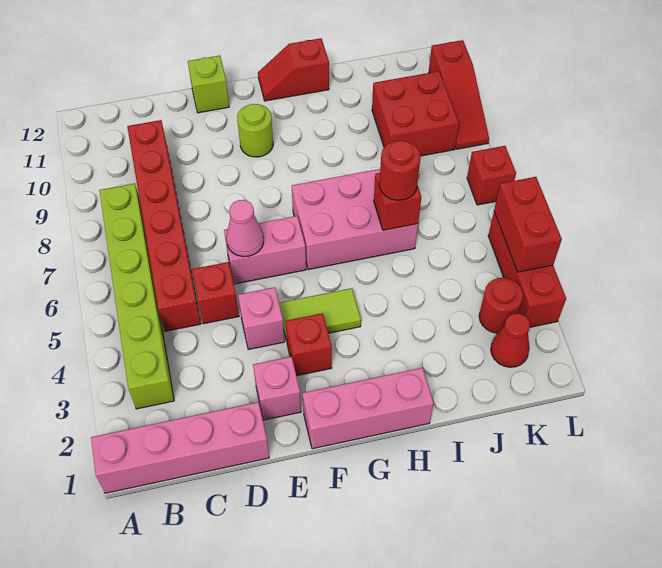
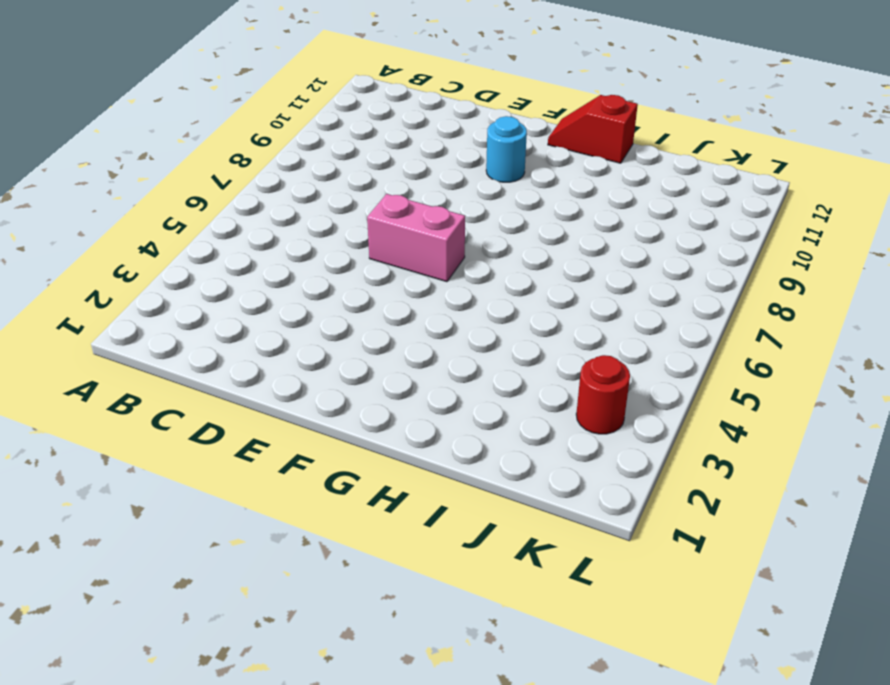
cyan 1x1 round brick [486,116,527,182] -> lime 1x1 round brick [237,104,273,157]
none -> pink 1x4 brick [91,402,269,493]
none -> lime 1x6 brick [99,183,174,409]
none -> red 1x6 brick [127,120,201,331]

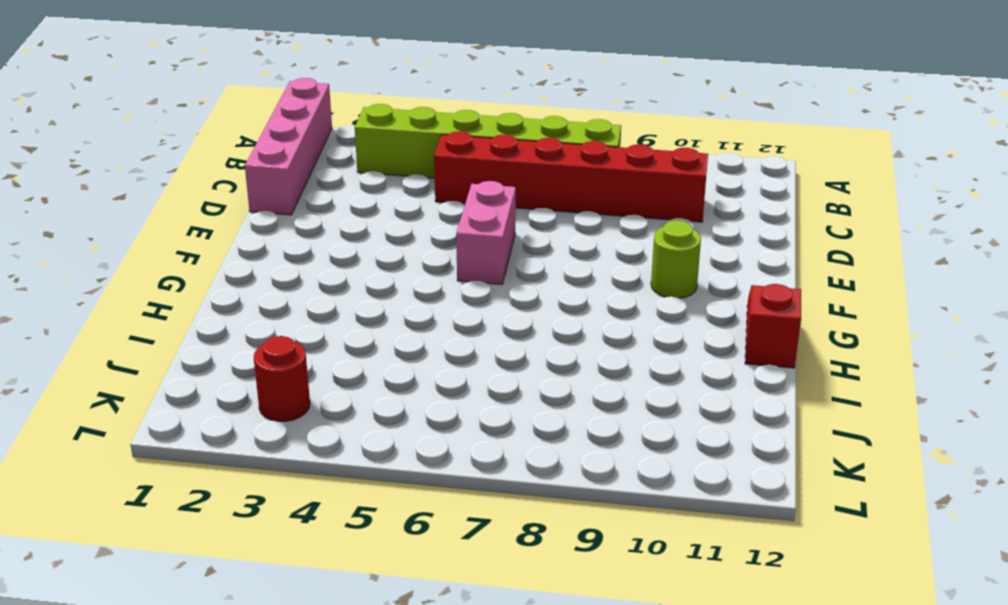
none -> red 1x1 brick [192,262,239,324]
none -> pink 1x1 brick [253,357,301,420]
none -> pink 1x1 brick [238,287,285,350]

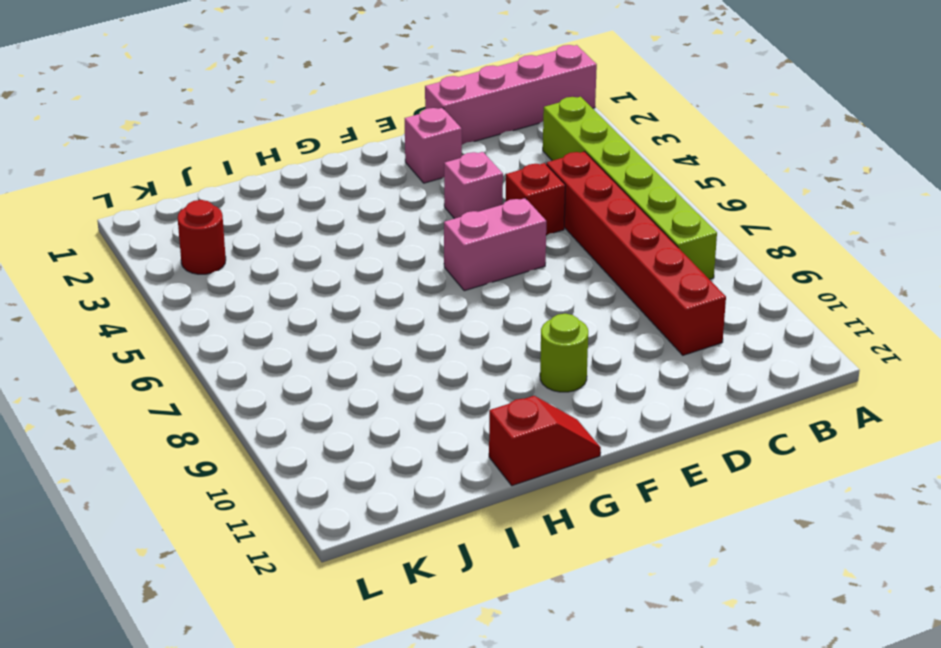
none -> lime 1x1 brick [188,56,229,113]
none -> pink 1x3 brick [303,368,434,449]
none -> red 1x1 brick [285,313,332,376]

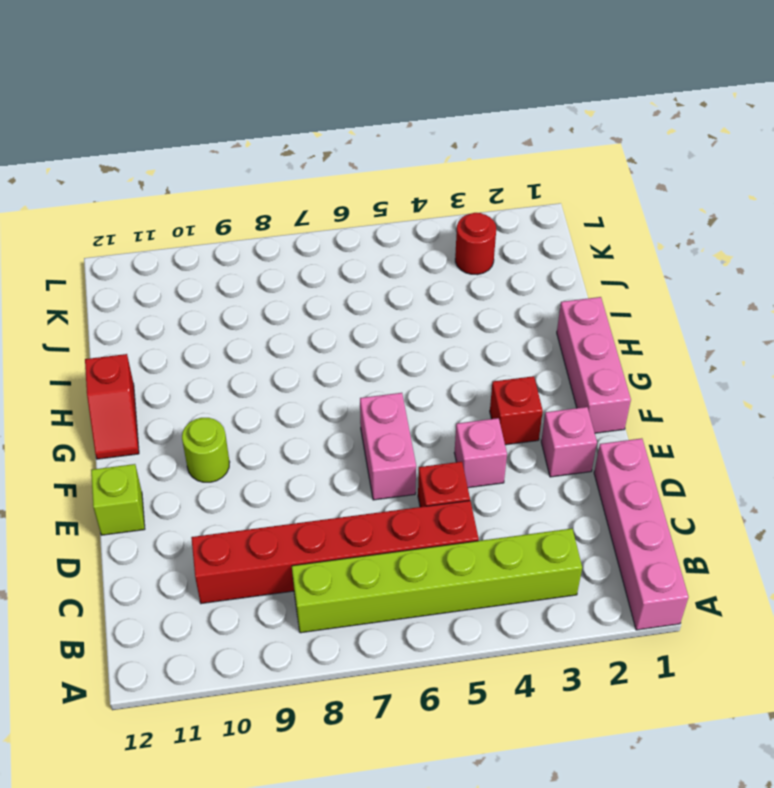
none -> lime 1x2 tile [279,288,361,340]
none -> pink 2x3 brick [292,169,418,270]
none -> red 2x2 brick [372,71,459,156]

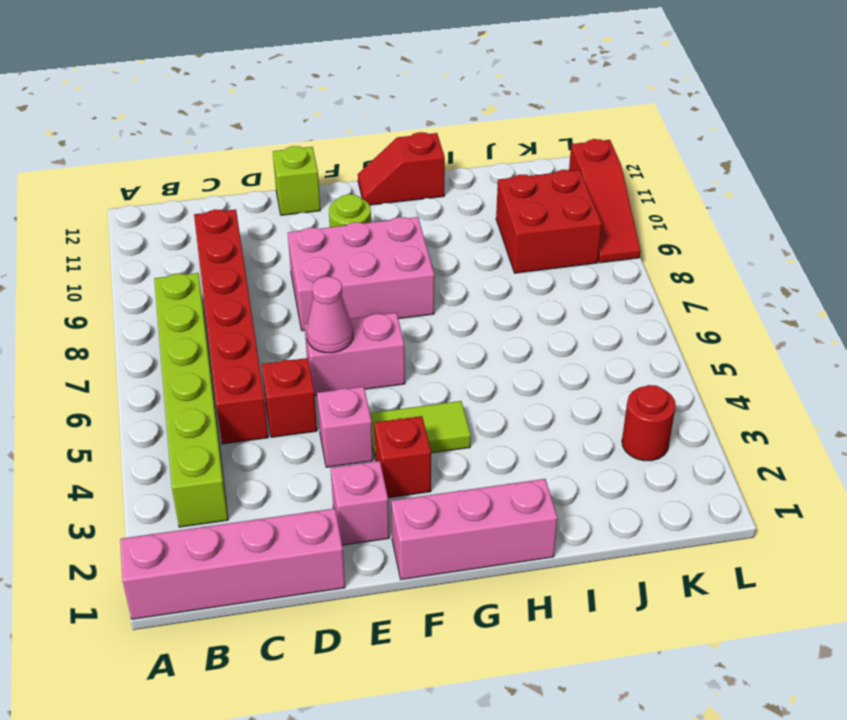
pink 2x3 brick [288,217,434,331] -> pink 2x3 brick moved to [292,169,418,270]
none -> red 1x1 cone [491,314,530,367]
none -> red 1x3 brick [488,212,566,327]
none -> red 1x1 brick [467,146,516,205]

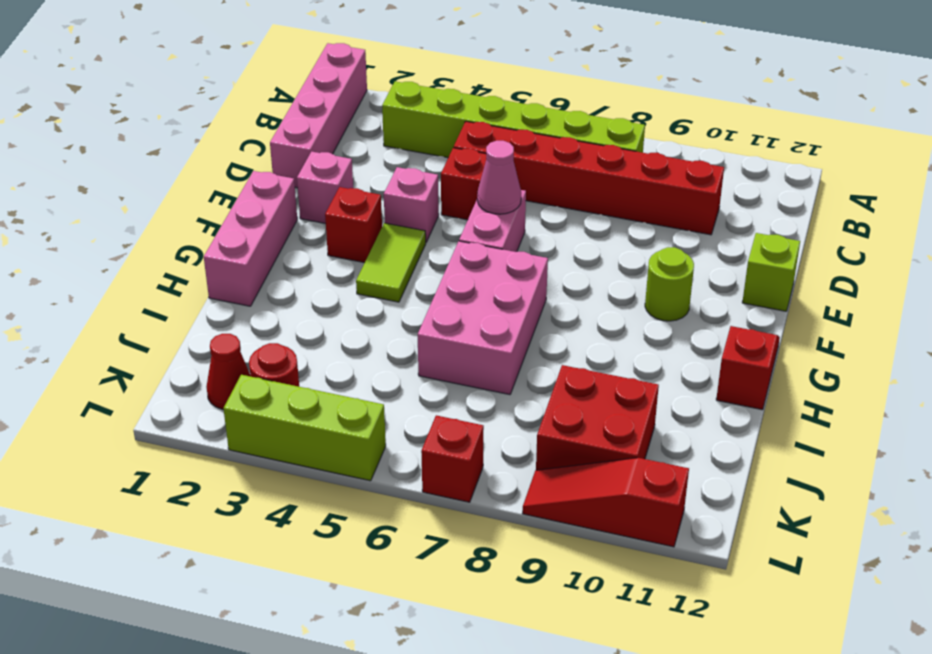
lime 1x3 brick [223,375,386,481] -> red 1x3 brick [488,212,566,327]
none -> red 1x1 brick [374,173,421,230]
none -> red 1x2 brick [494,177,562,272]
none -> red 1x1 round brick [379,140,420,200]

